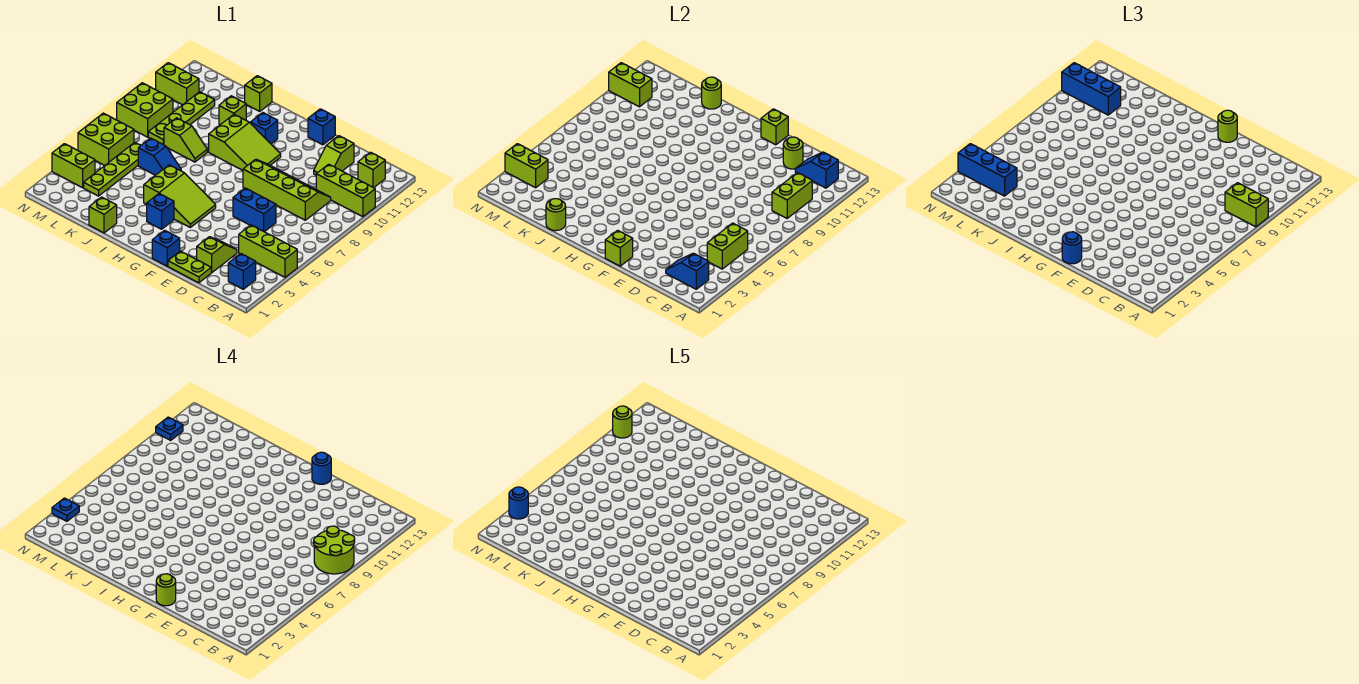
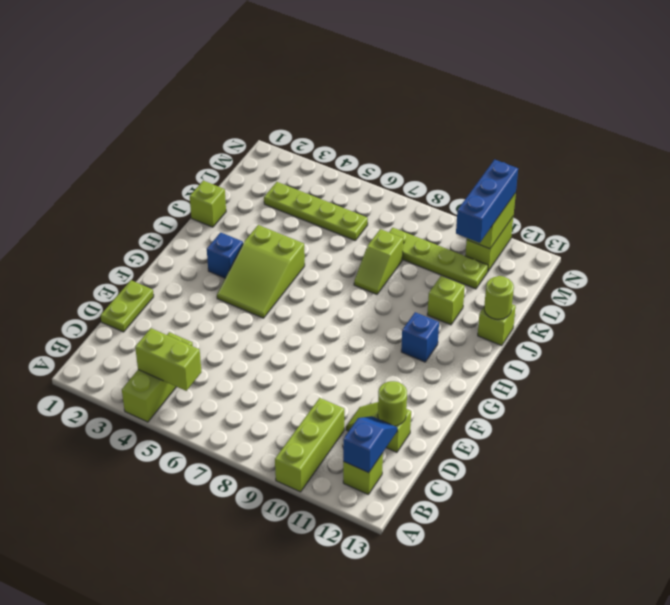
none -> blue 1x1 brick [228,254,256,289]
none -> lime 2x4 slope [243,159,331,220]
none -> lime 1x2 slope [197,237,237,273]
none -> blue 1x2 brick [233,188,276,232]

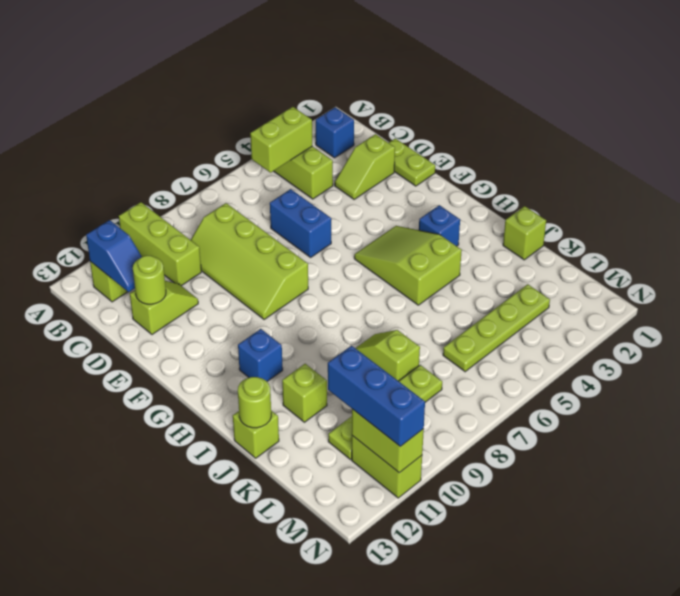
none -> blue 1x1 brick [152,230,180,266]
none -> blue 1x1 brick [308,109,335,145]
none -> lime 2x3 slope [209,114,281,170]
none -> blue 1x2 slope [138,138,181,175]

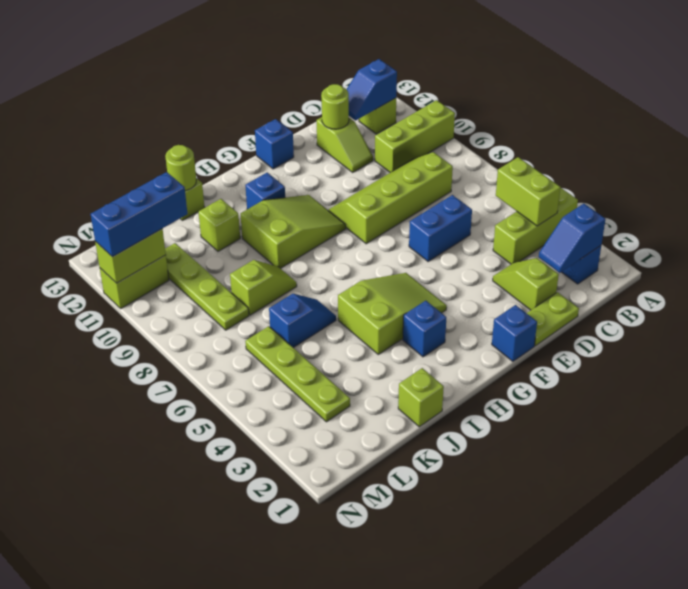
none -> lime 1x2 brick [52,144,95,188]
none -> lime 2x2 brick [78,113,134,165]
none -> lime 2x2 brick [117,83,173,137]
none -> lime 1x2 brick [772,173,812,218]

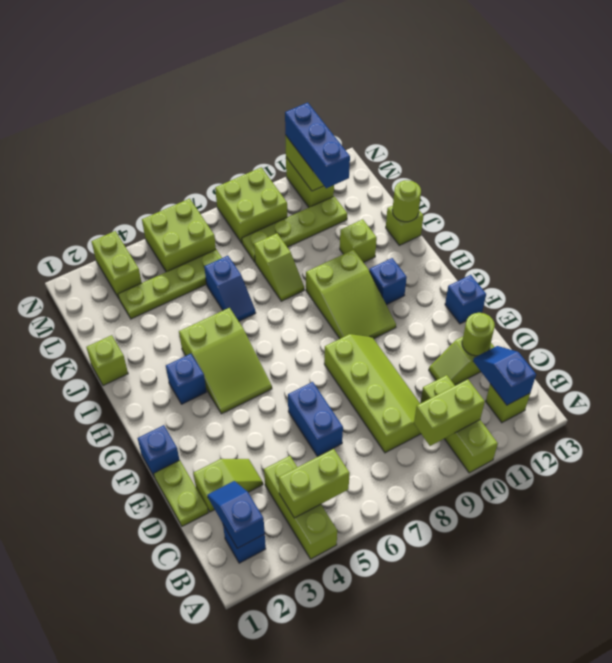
none -> lime 1x1 brick [605,230,633,266]
none -> lime 1x1 brick [761,109,788,145]
none -> lime 1x1 round brick [546,199,566,231]
none -> lime 1x2 brick [505,144,548,188]

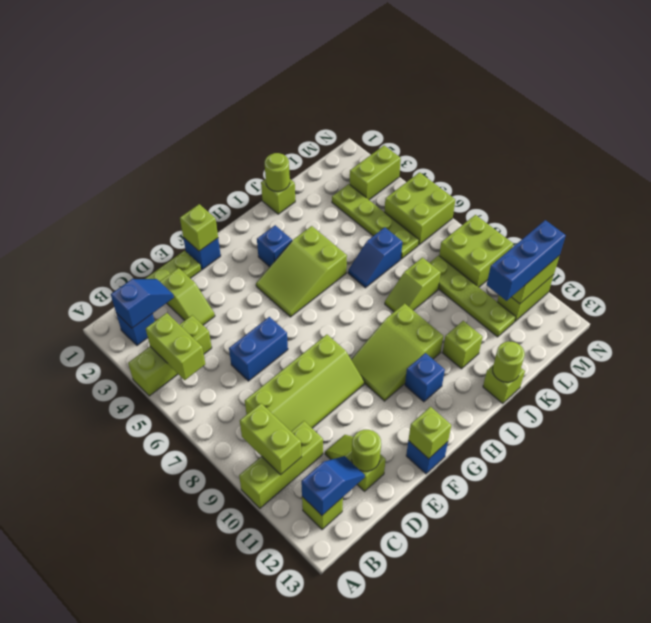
none -> lime 1x2 brick [505,144,548,188]
none -> lime 1x2 brick [1225,183,1268,227]
none -> blue 1x1 round brick [1062,232,1082,264]
none -> lime 1x1 round brick [1218,110,1237,142]

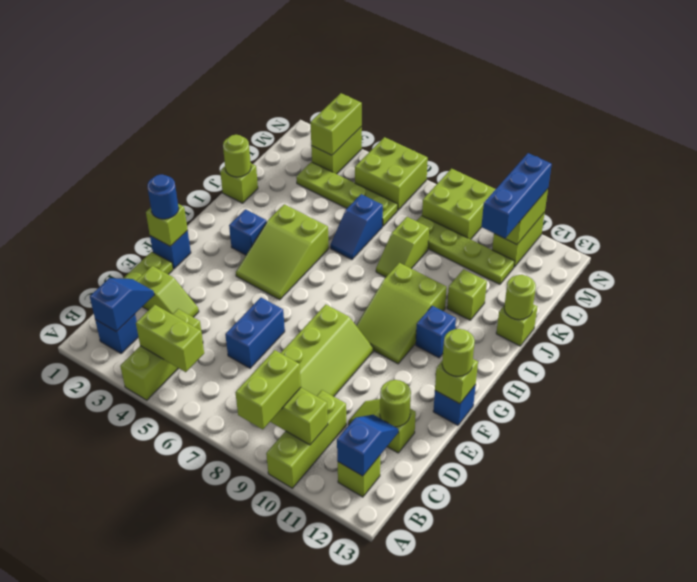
none -> blue 1x3 brick [958,144,1017,196]
none -> lime 2x2 round brick [314,526,355,574]
none -> lime 1x1 round brick [156,574,176,606]
none -> blue 1x1 round brick [312,452,331,484]

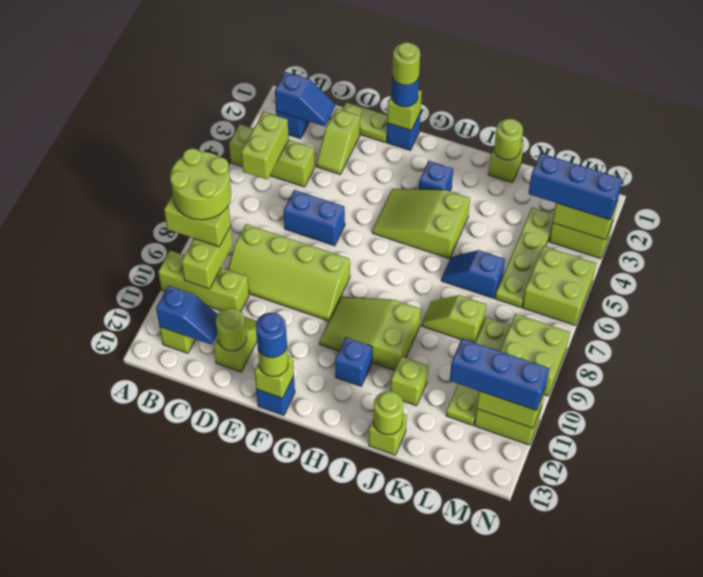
none -> blue 1x1 plate [52,498,79,521]
none -> blue 1x1 plate [156,417,183,440]
none -> blue 1x1 round brick [509,487,528,519]
none -> lime 1x1 round brick [613,406,632,438]

